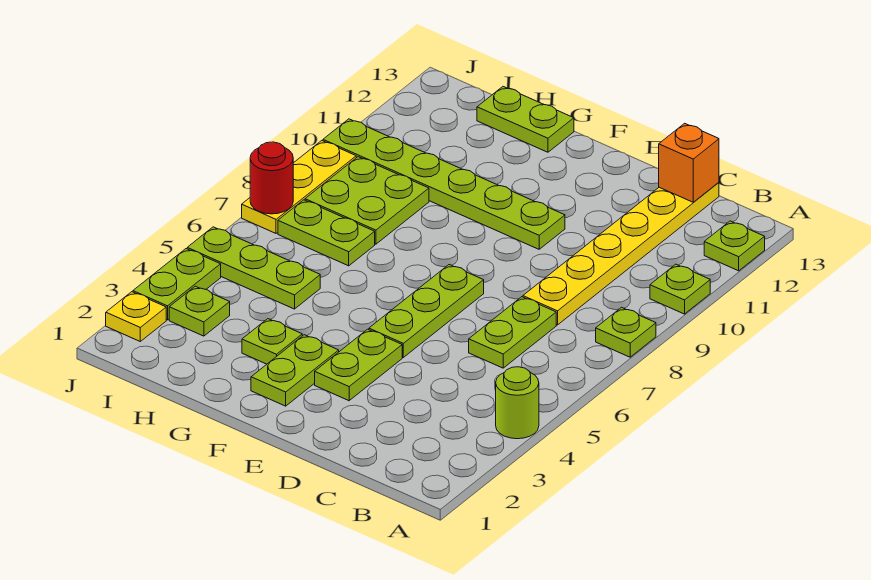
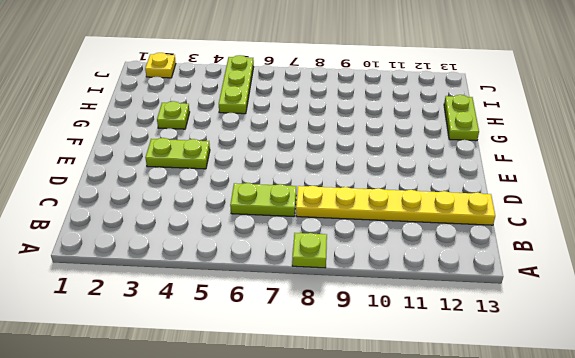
none -> lime 1x1 round brick [496,367,539,439]
none -> lime 1x1 plate [650,264,710,314]
none -> lime 1x1 plate [704,221,765,271]

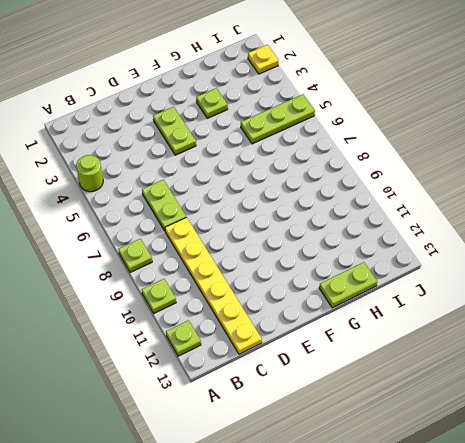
none -> lime 1x3 plate [369,265,484,357]
none -> lime 1x6 plate [323,119,565,249]
none -> lime 1x2 plate [251,335,339,406]

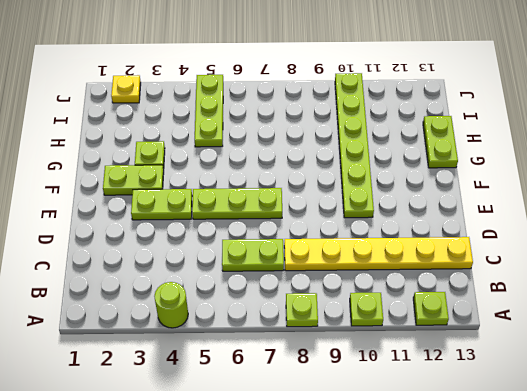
none -> lime 1x2 plate [278,200,375,266]
none -> lime 2x2 plate [305,157,429,244]
none -> lime 1x1 plate [169,286,230,336]

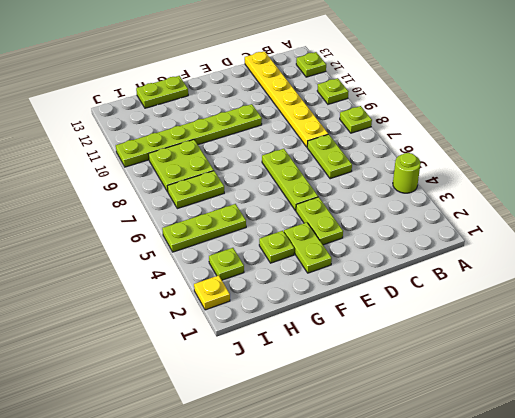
none -> lime 1x2 plate [133,249,221,320]
none -> yellow 1x3 plate [242,141,356,233]
none -> orange 1x1 brick [659,123,719,202]

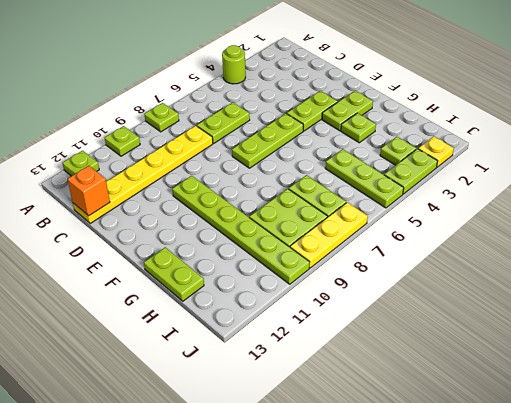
none -> red 1x1 round brick [250,142,293,214]

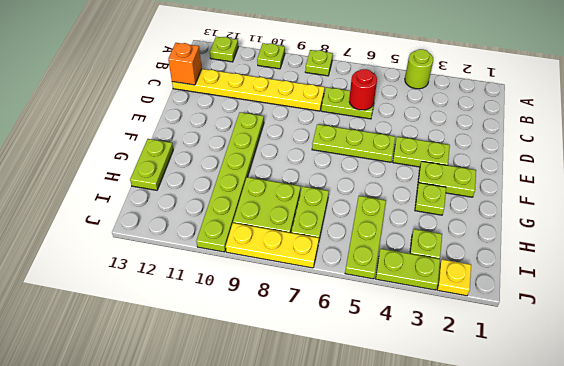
red 1x1 round brick [349,69,377,110] -> red 1x1 round brick moved to [250,142,293,214]

